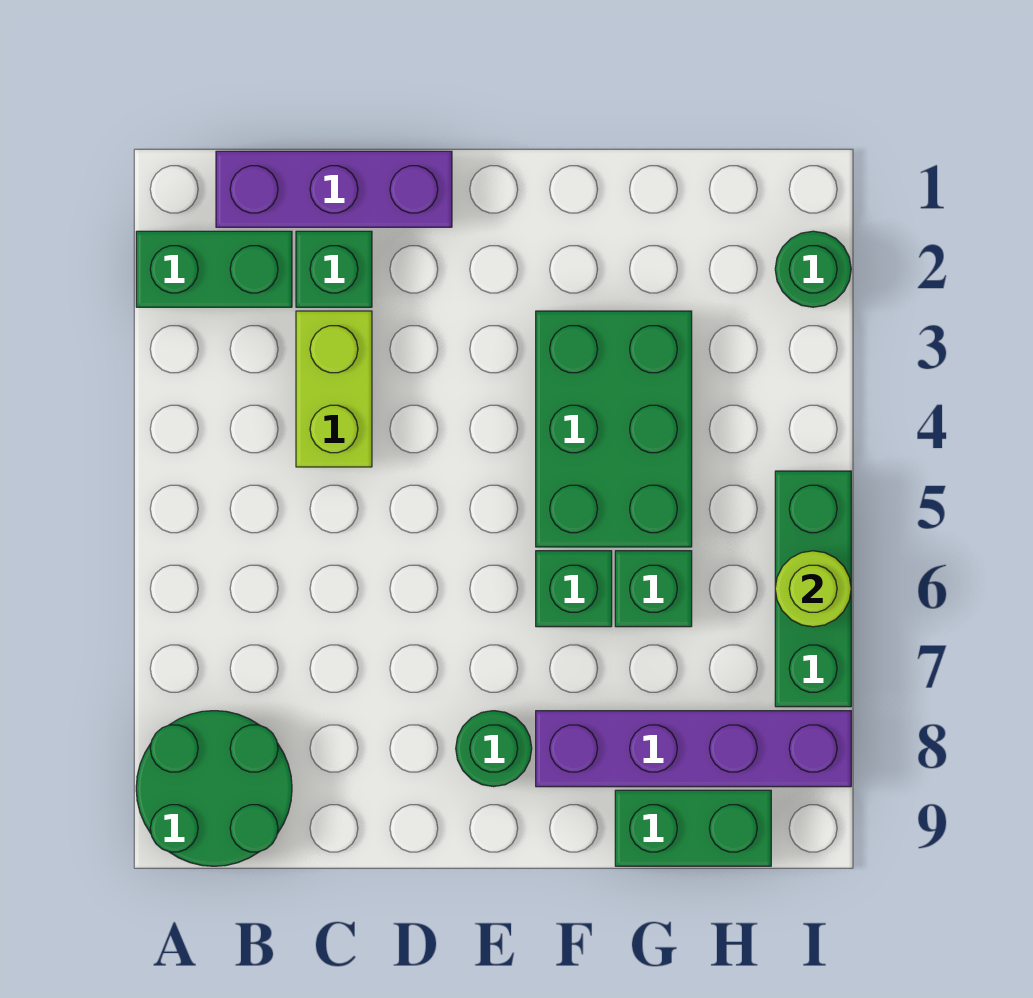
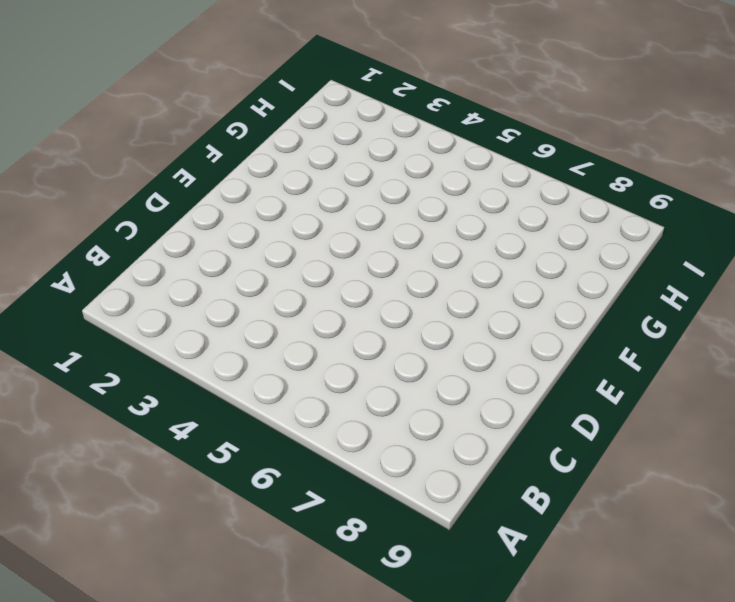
none -> green 1x2 brick [136,231,292,307]
none -> green 2x2 round brick [136,711,292,866]
none -> purple 1x3 brick [216,151,452,227]

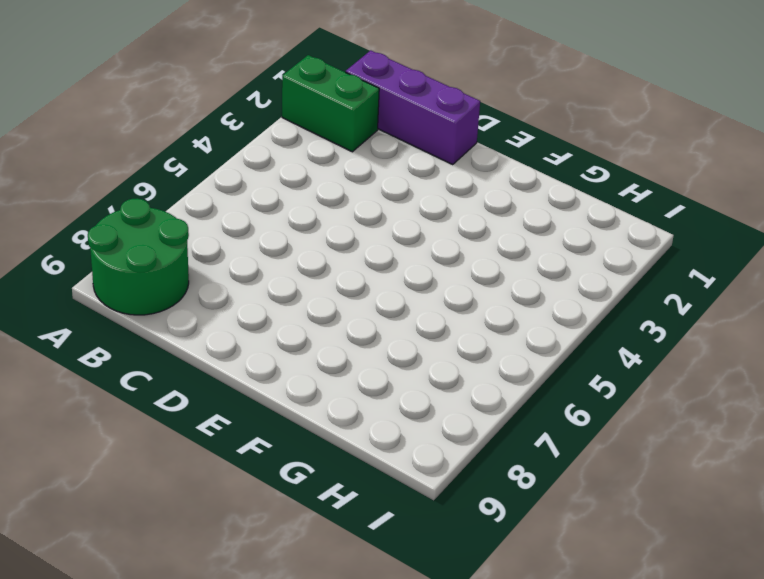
none -> green 1x1 brick [296,231,372,307]
none -> lime 1x2 brick [296,311,372,467]
none -> green 1x1 round brick [456,711,532,787]

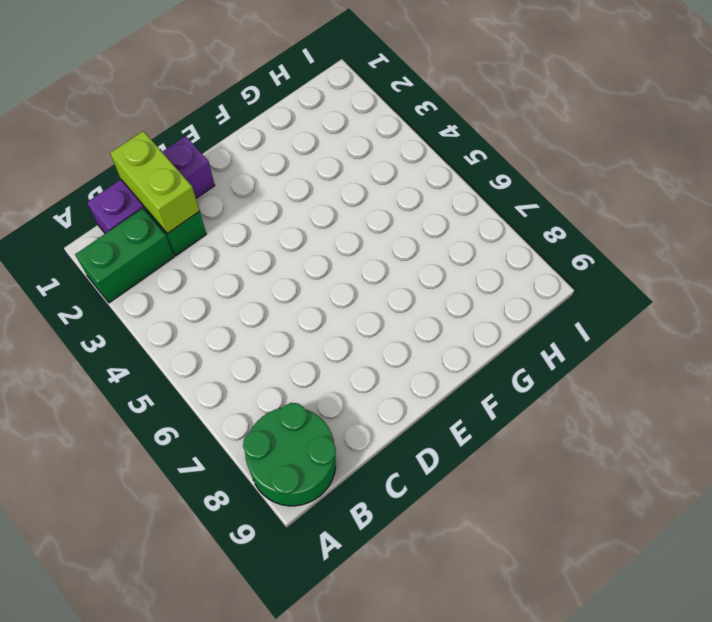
lime 1x2 brick [110,131,199,234] -> lime 1x2 brick moved to [296,311,372,467]
none -> green 1x1 round brick [456,711,532,787]
none -> green 2x3 brick [536,311,692,547]
none -> green 1x1 brick [536,551,612,627]

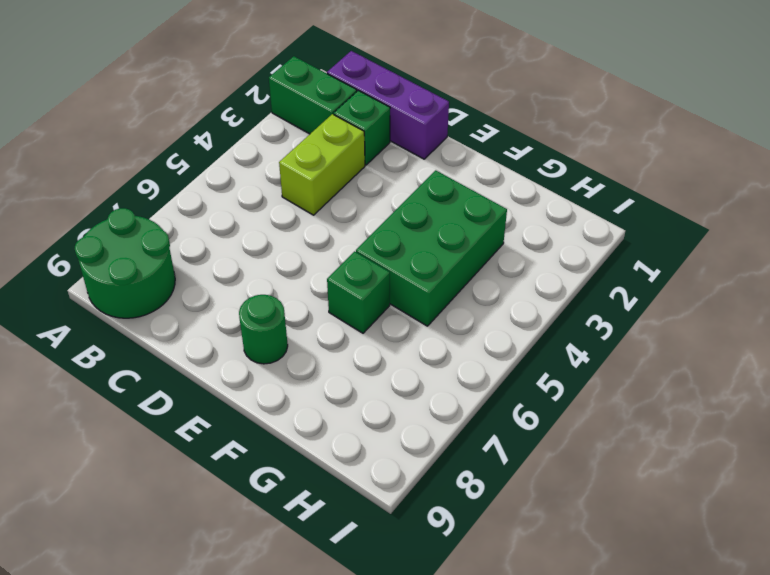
none -> purple 1x4 brick [536,711,851,787]
none -> green 1x1 brick [615,551,692,627]
none -> green 1x2 brick [615,790,771,866]

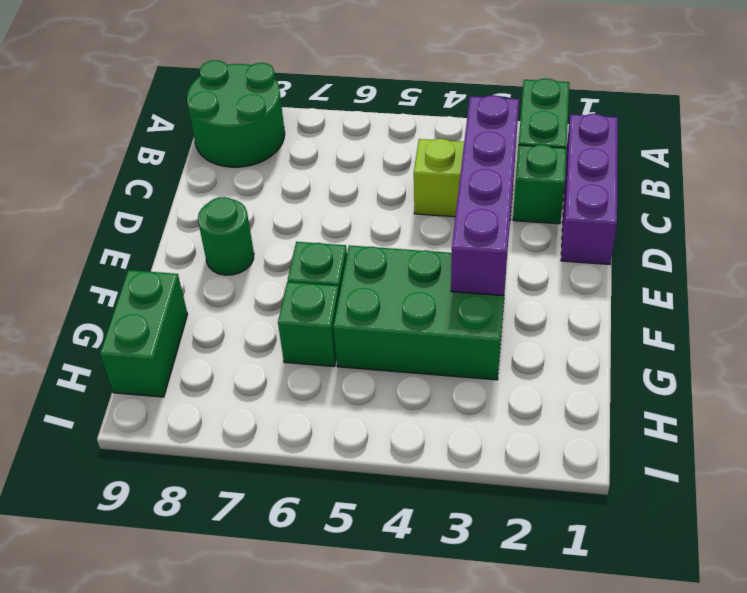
purple 1x4 brick [451,95,519,296] -> purple 1x4 brick moved to [536,711,851,787]
none -> green 1x1 round brick [775,231,851,307]
none -> green 1x3 brick [775,471,851,707]
none -> lime 1x1 round brick [775,551,851,627]

